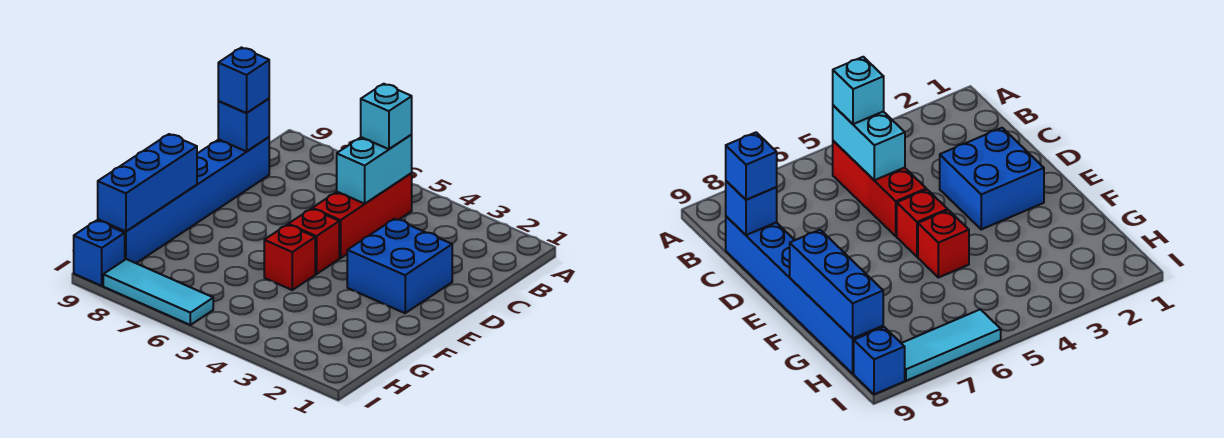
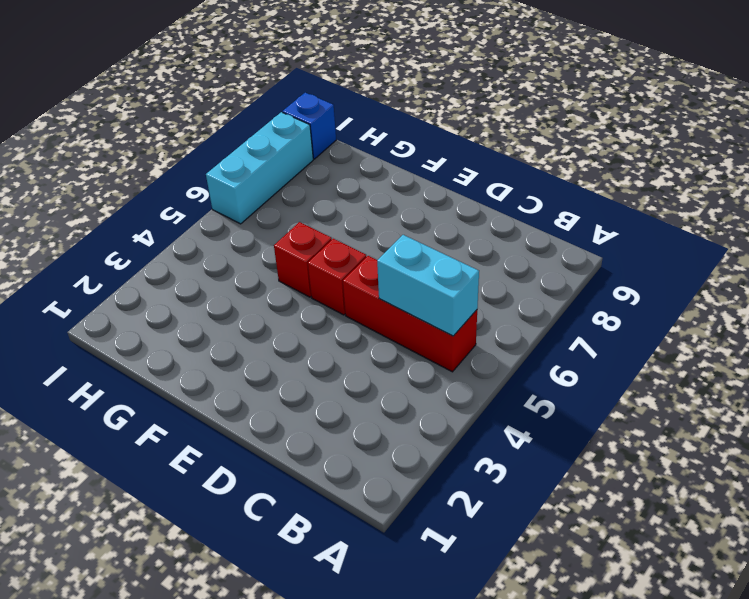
cyan 1x3 brick [206,112,313,224] -> cyan 1x3 tile [103,259,213,325]
none -> blue 1x6 brick [98,137,269,263]
none -> blue 2x2 brick [347,219,452,313]
none -> blue 1x1 brick [218,99,269,151]

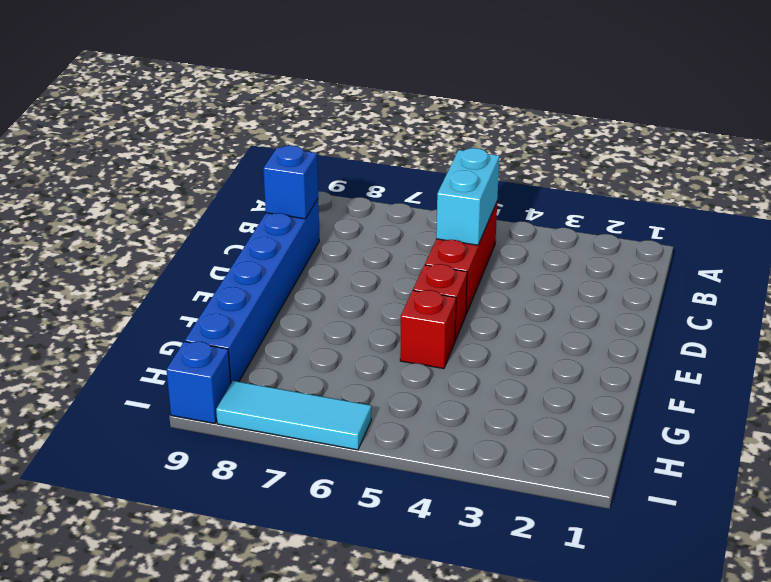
none -> blue 2x2 brick [347,219,452,313]
none -> blue 1x3 brick [98,134,197,232]
none -> cyan 1x1 brick [361,84,412,149]

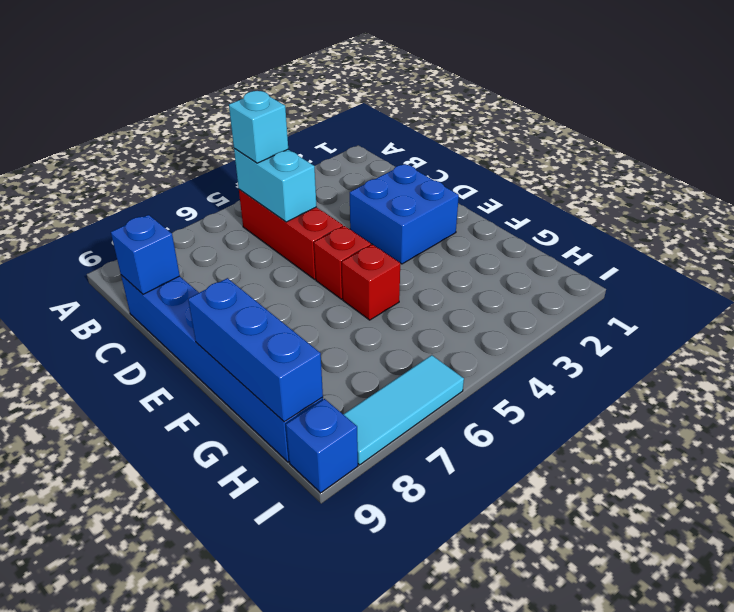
none -> blue 1x1 brick [218,48,269,113]

